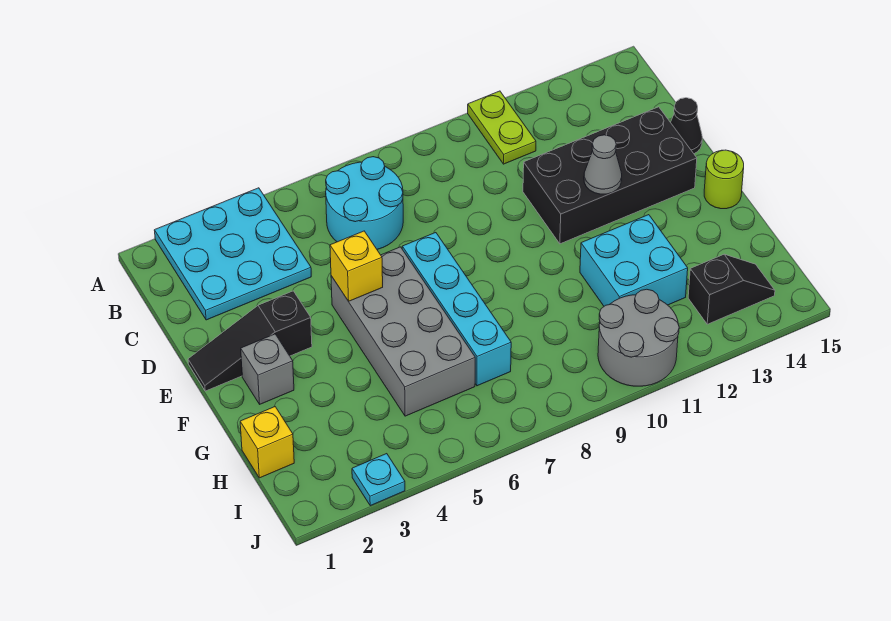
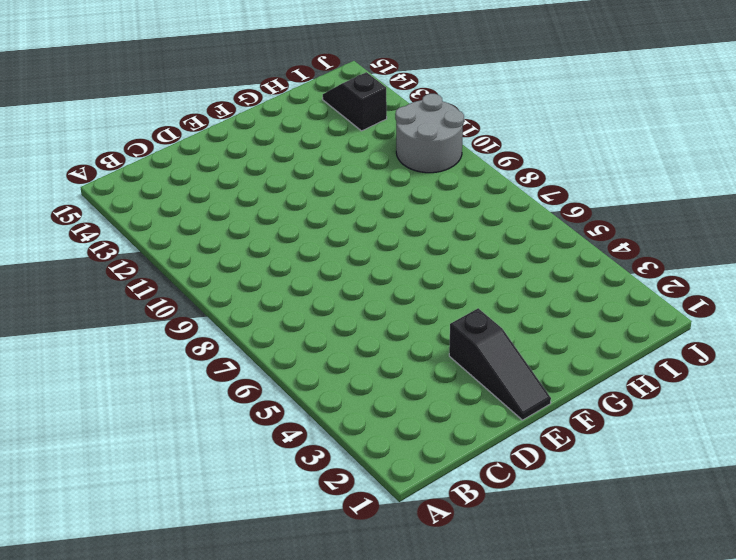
none -> cyan 3x3 plate [154,188,311,320]
none -> lime 1x2 plate [468,91,536,164]
none -> cyan 2x2 round brick [326,157,403,249]

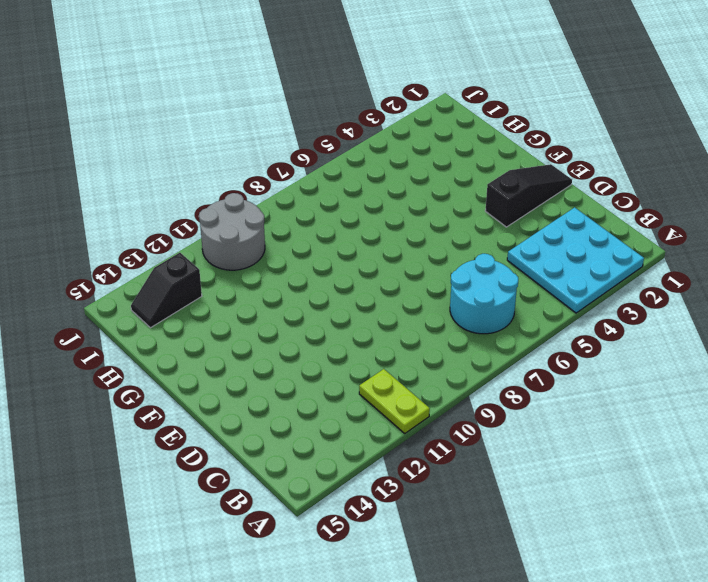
none -> black 2x4 brick [523,107,697,244]
none -> black 1x1 cone [671,98,702,154]
none -> grey 2x4 brick [331,247,475,416]

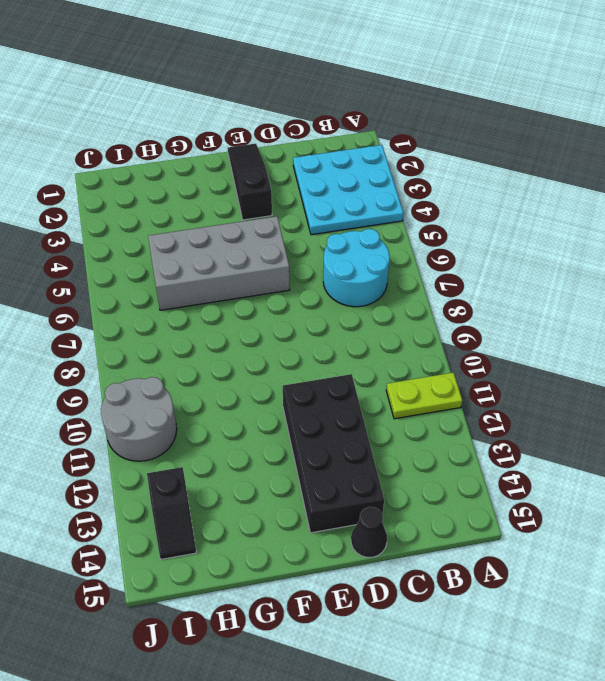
none -> cyan 1x4 brick [402,233,511,386]
none -> grey 1x1 brick [241,334,294,404]
none -> lime 1x1 round brick [704,150,744,209]

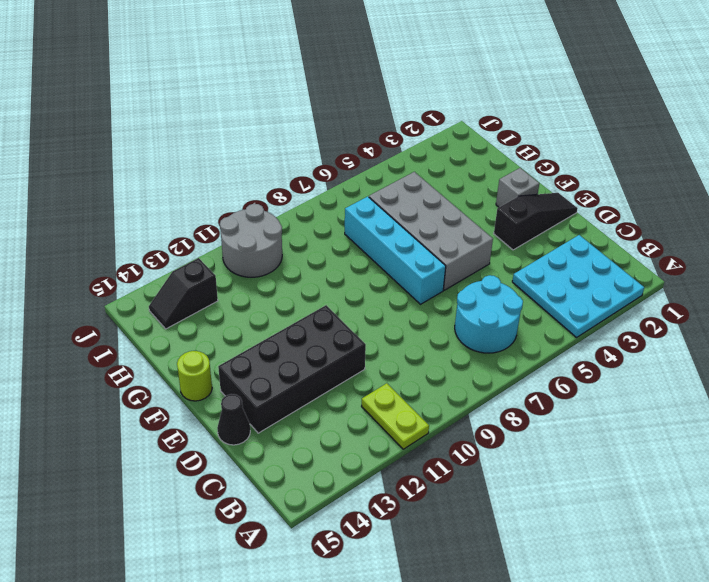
none -> cyan 2x2 brick [580,215,688,306]
none -> yellow 1x1 brick [240,407,294,478]
none -> cyan 1x1 plate [352,454,405,506]

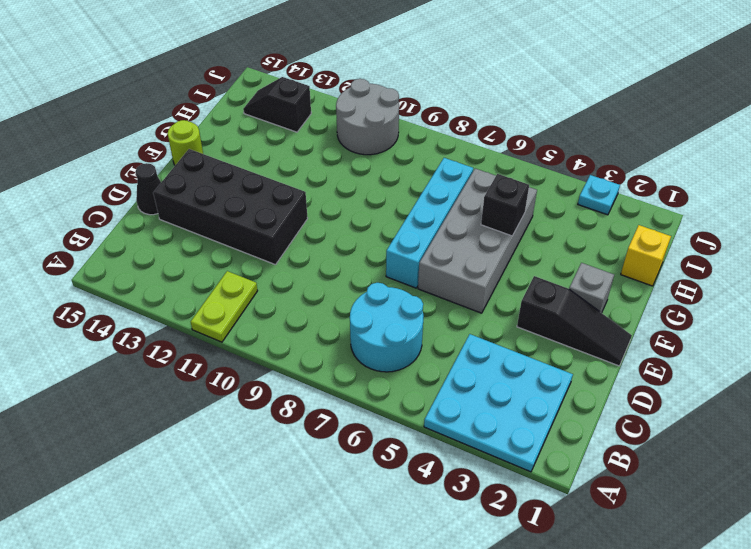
black 1x1 brick [481,174,529,236] -> none
none -> cyan 2x2 brick [580,215,688,306]
none -> yellow 1x1 brick [330,231,383,301]
none -> grey 1x1 cone [584,135,622,194]

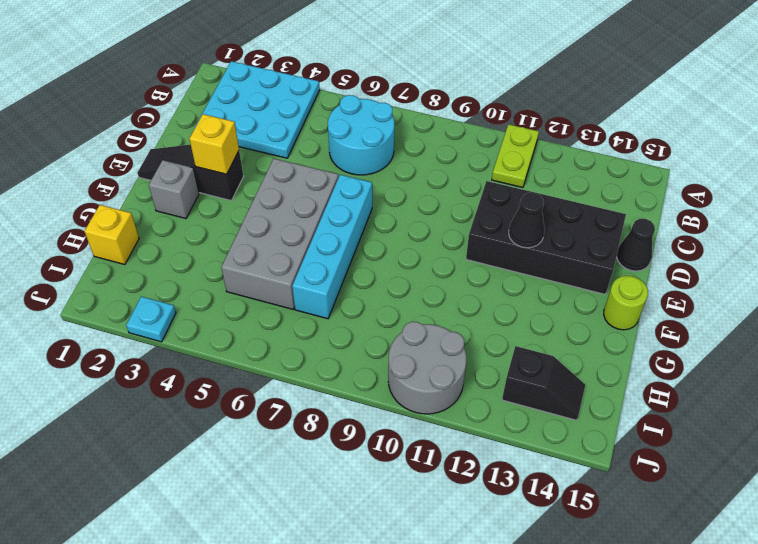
yellow 1x1 brick [190,114,239,174] -> yellow 1x1 brick moved to [330,231,383,301]
black 1x1 cone [509,193,545,248] -> grey 1x1 cone [584,135,622,194]
none -> cyan 2x2 brick [580,215,688,306]

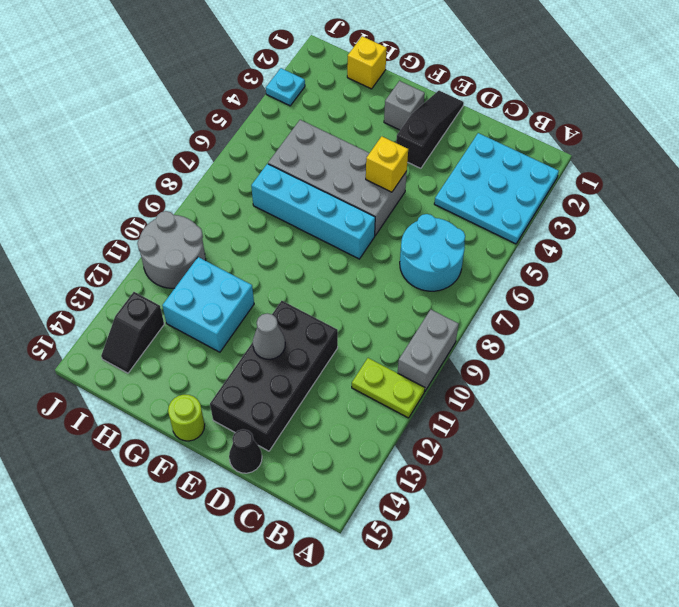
grey 1x2 brick [398,310,459,392] -> none

